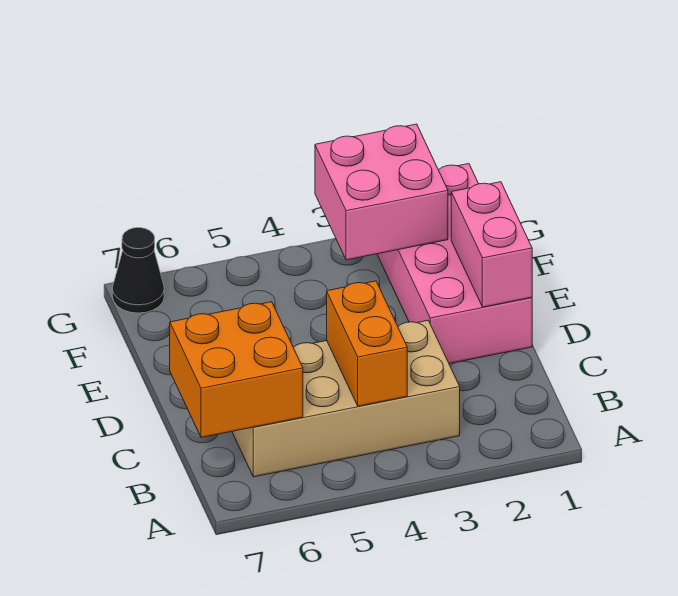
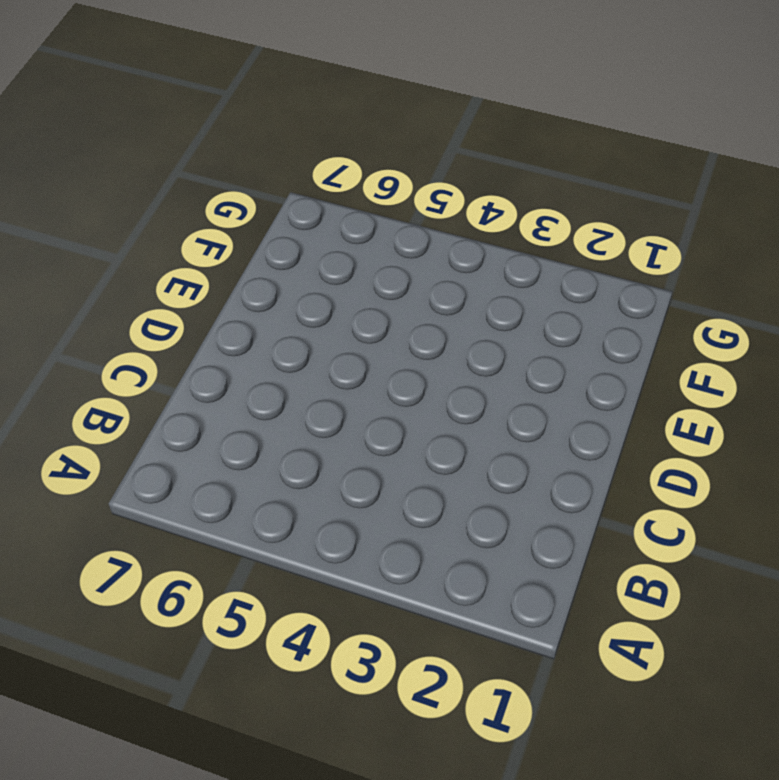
none -> tan 2x4 brick [232,320,460,477]
none -> pink 2x4 brick [377,164,532,364]

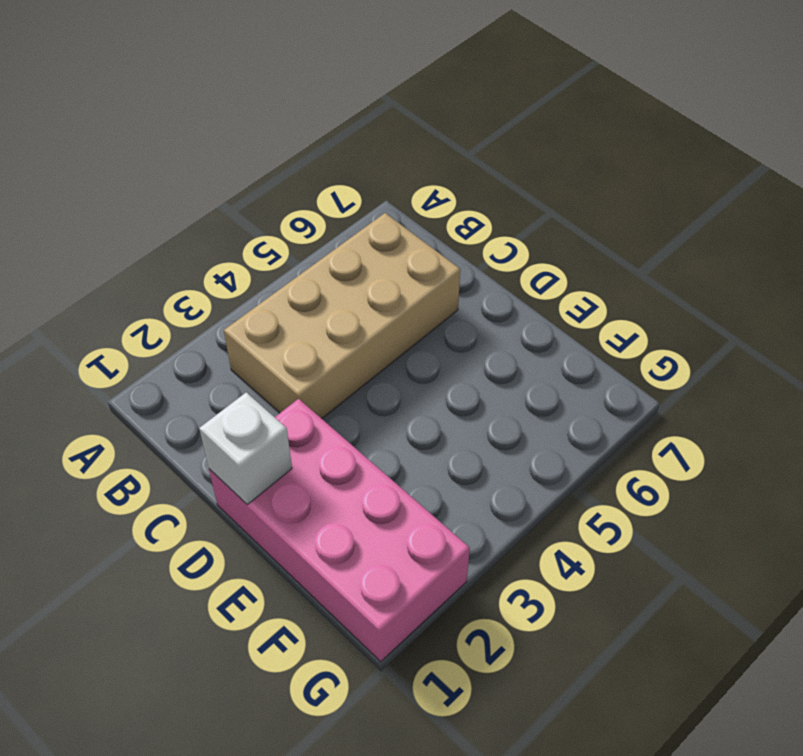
white 1x1 brick [199,392,292,504] -> pink 1x2 brick [451,182,532,307]
none -> black 1x1 cone [112,228,164,313]
none -> orange 1x2 brick [327,281,407,406]

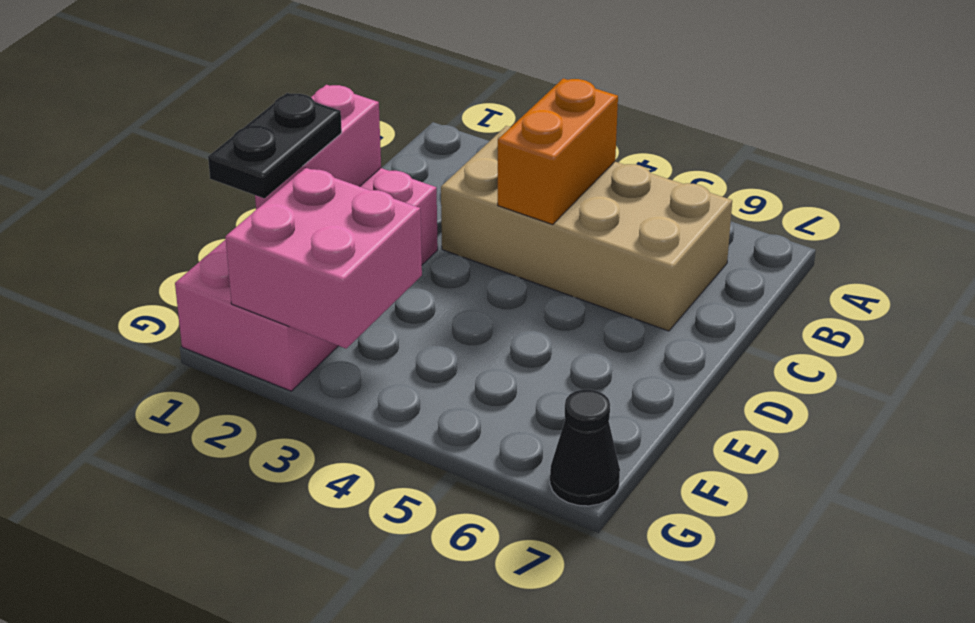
black 1x2 plate [208,93,342,199] -> none
none -> orange 2x2 brick [170,302,303,438]

